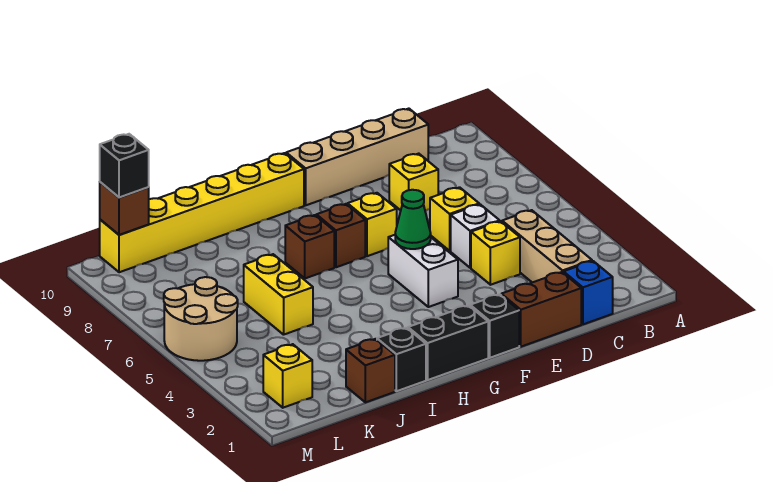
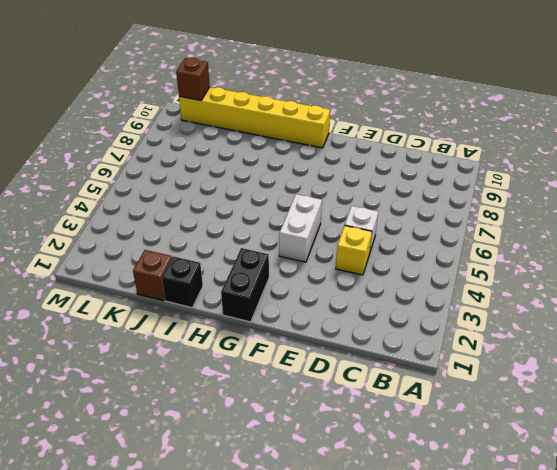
black 1x2 brick [221,248,269,322] -> black 1x2 brick turned to [408,305,488,380]
none -> blue 1x1 brick [563,261,613,324]
none -> tan 1x3 brick [502,210,592,282]
none -> tan 1x4 brick [286,109,428,205]

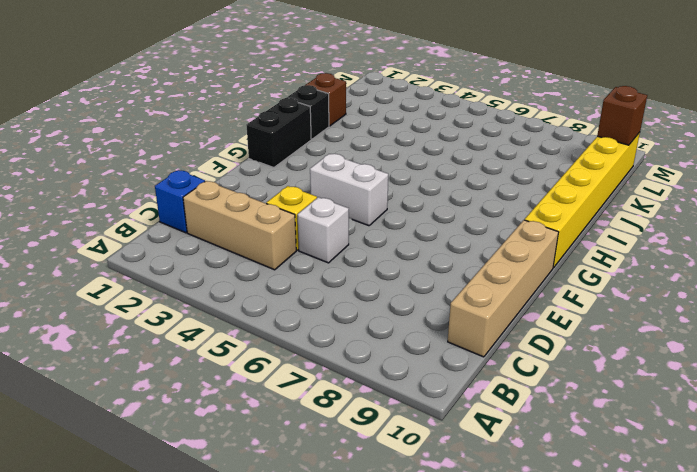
none -> brown 1x2 brick [501,272,581,347]
none -> yellow 1x1 brick [430,187,479,251]
none -> yellow 1x1 brick [389,154,438,211]

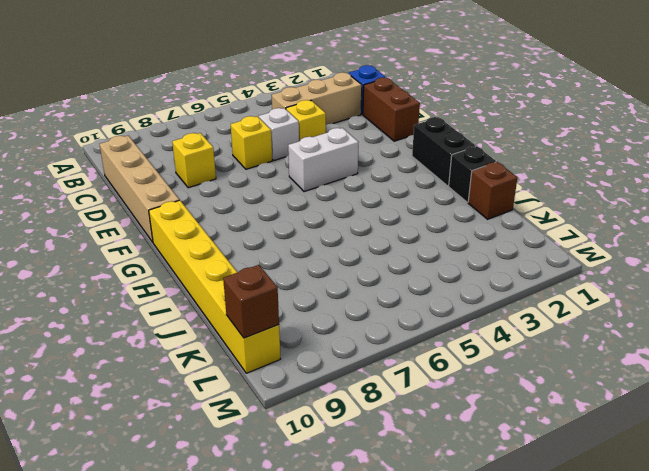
none -> black 1x1 brick [470,294,519,358]
none -> yellow 1x1 brick [348,193,397,256]
none -> brown 1x1 brick [316,204,365,267]

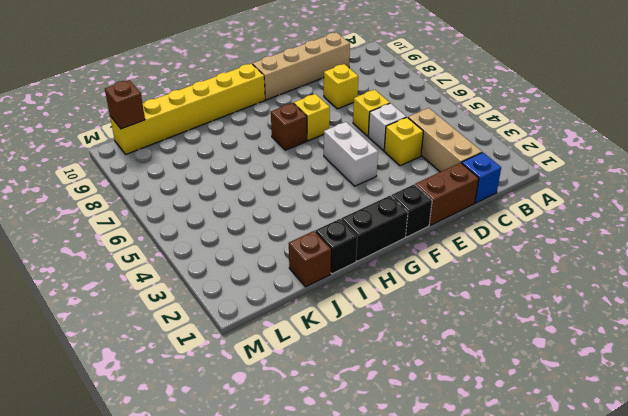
none -> brown 1x1 brick [285,215,334,278]
none -> yellow 1x2 brick [244,254,313,335]
none -> yellow 1x1 brick [263,344,312,408]

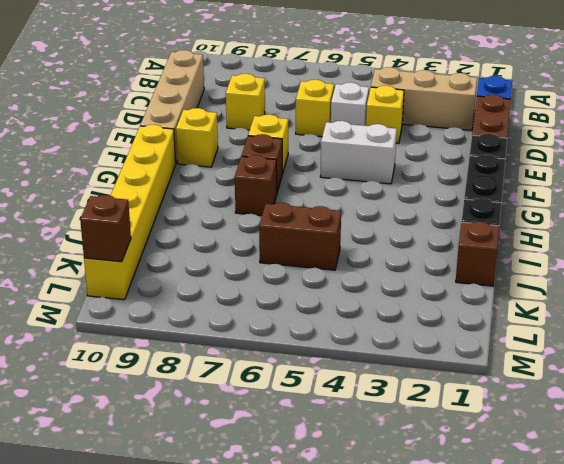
yellow 1x1 brick [176,108,218,167] -> yellow 1x1 brick moved to [263,344,312,408]
brown 1x2 brick [259,203,341,270] -> yellow 1x2 brick [244,254,313,335]
none -> tan 2x2 round brick [164,277,238,361]
none -> green 1x1 cone [395,190,431,249]
none -> black 1x1 brick [100,134,149,198]

